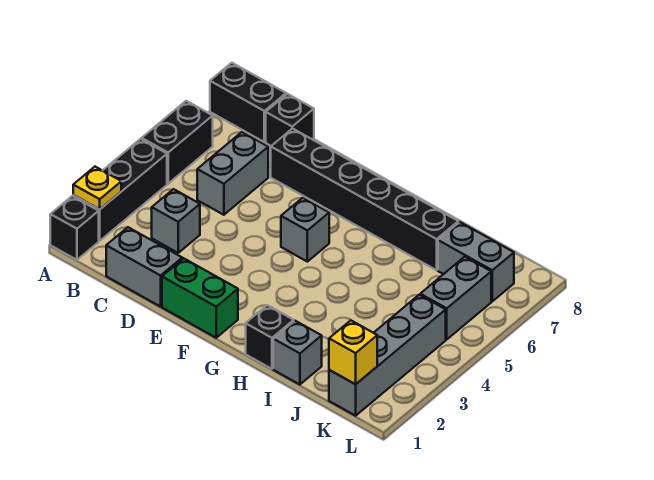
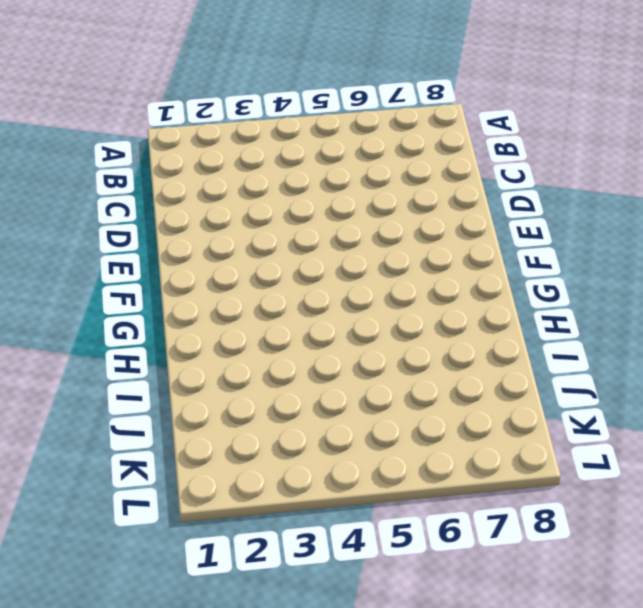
none -> black 1x1 brick [50,196,99,260]
none -> black 1x3 brick [73,139,167,241]
none -> black 1x2 brick [142,101,213,184]

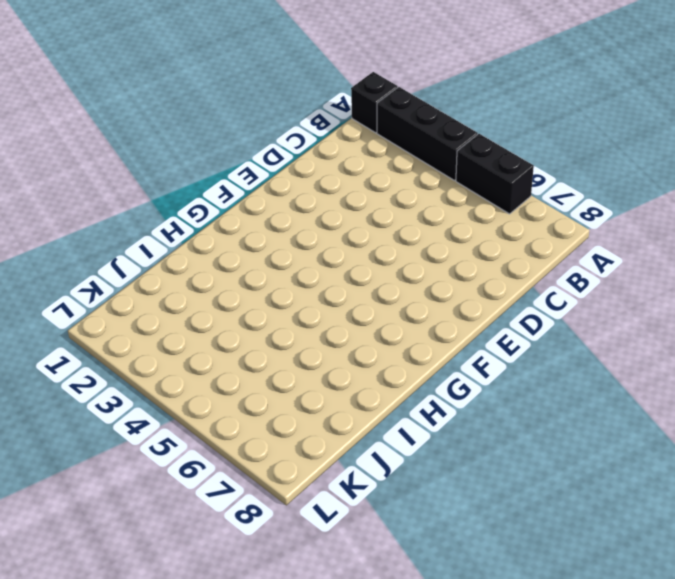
none -> black 1x2 brick [210,63,286,142]
none -> grey 1x2 brick [106,227,182,307]
none -> grey 1x1 brick [152,189,200,253]

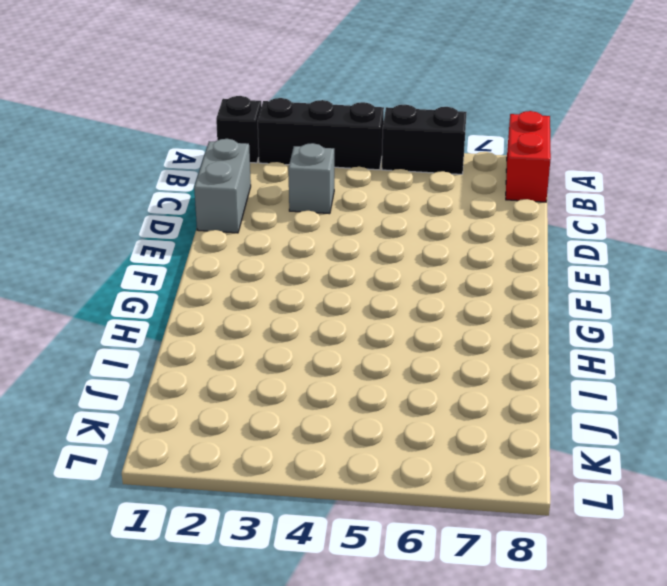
red 1x2 brick [506,111,551,202] -> black 1x2 brick [210,63,286,142]
none -> grey 1x2 brick [197,132,268,215]
none -> black 1x1 brick [266,94,314,146]
none -> black 1x6 brick [271,128,458,270]

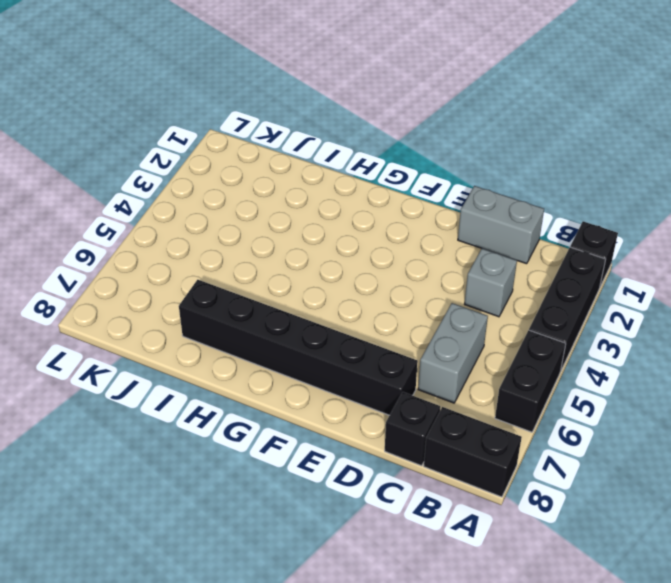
none -> green 1x2 brick [162,258,238,338]
none -> grey 1x1 brick [281,198,329,262]
none -> black 1x1 brick [246,305,294,369]

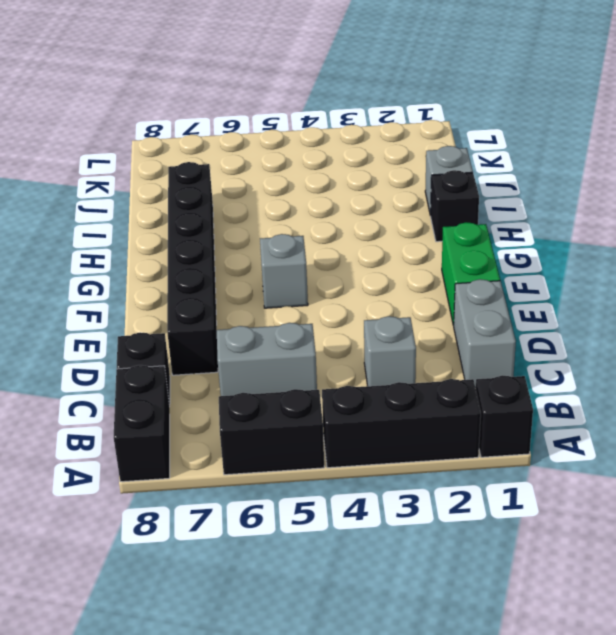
none -> grey 1x2 brick [438,222,514,301]
none -> grey 1x4 brick [329,295,446,416]
none -> grey 1x2 brick [420,257,491,339]

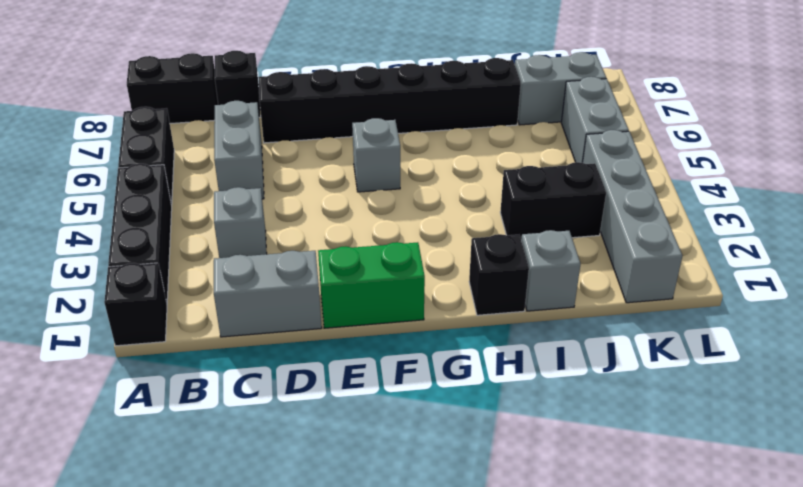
black 1x2 brick [500,162,606,239] -> none
none -> yellow 1x1 plate [73,167,121,209]
none -> yellow 1x1 brick [329,320,377,384]

